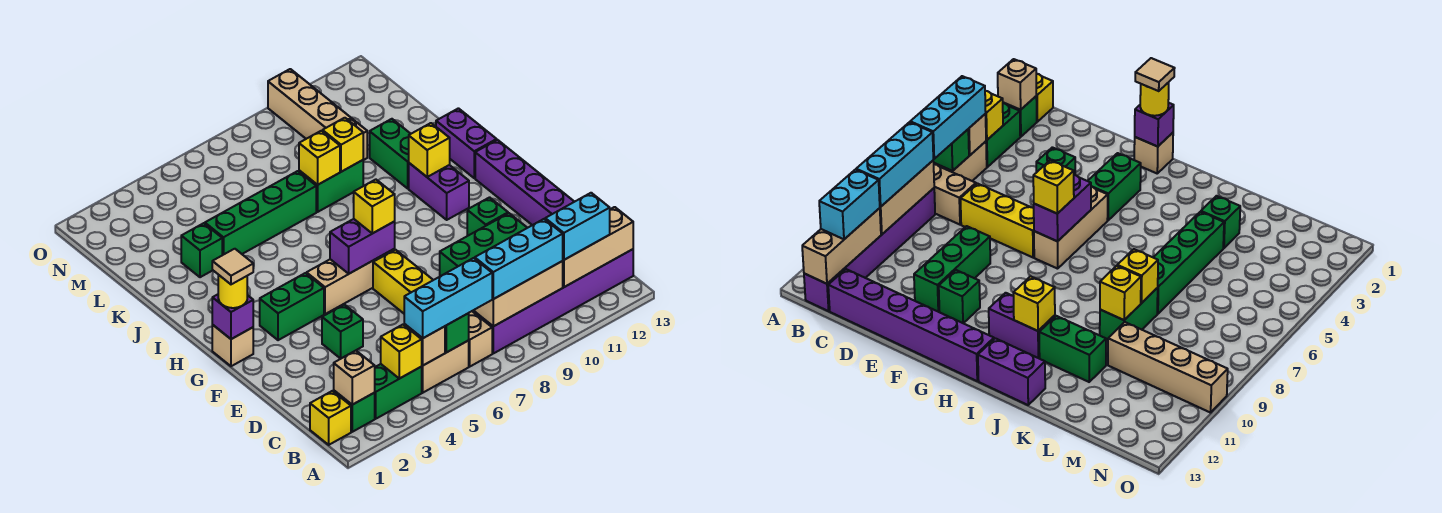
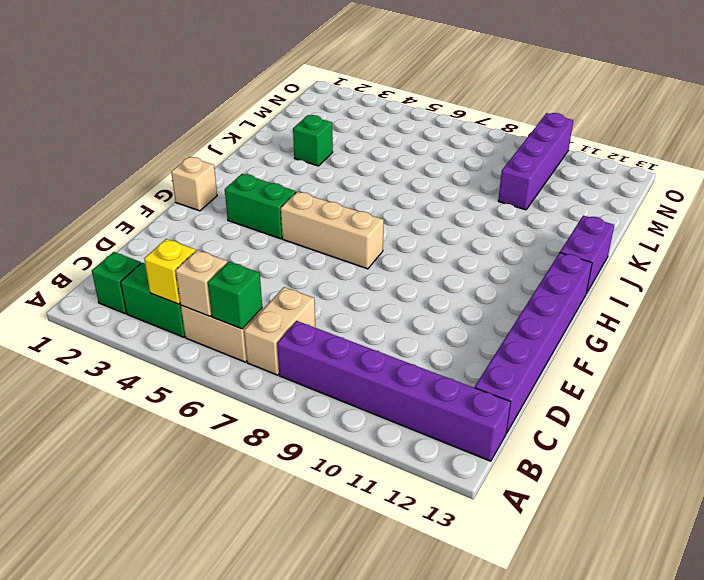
purple 1x4 brick [498,113,573,210] -> tan 1x4 brick [268,69,367,160]
none -> yellow 1x1 brick [310,391,351,445]
none -> yellow 1x3 brick [373,250,433,313]
none -> green 1x1 brick [322,305,363,358]
none -> green 1x3 brick [440,213,527,276]

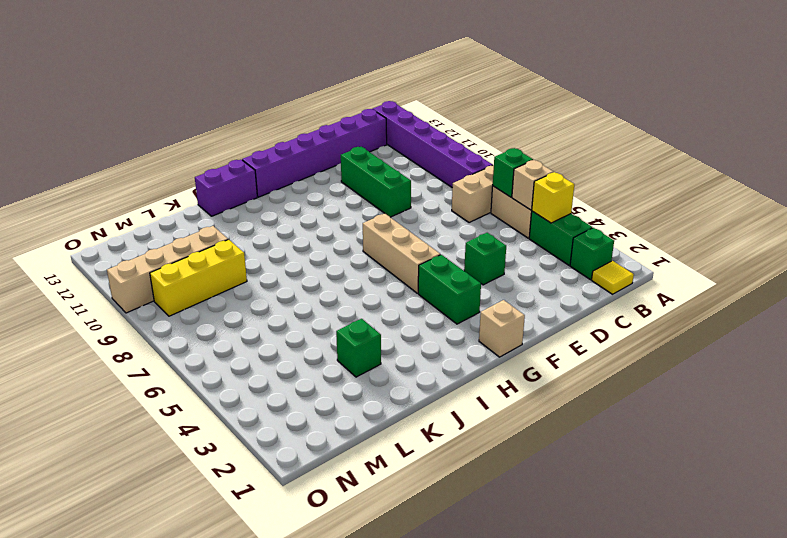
yellow 1x1 tile [592,261,634,294] -> yellow 1x1 brick [310,391,351,445]
yellow 1x3 brick [150,240,247,316] -> yellow 1x3 brick moved to [373,250,433,313]
none -> green 1x1 brick [467,197,508,236]
none -> purple 1x2 brick [409,163,469,220]
none -> green 1x2 brick [370,119,410,188]
none -> green 1x4 brick [205,171,316,255]

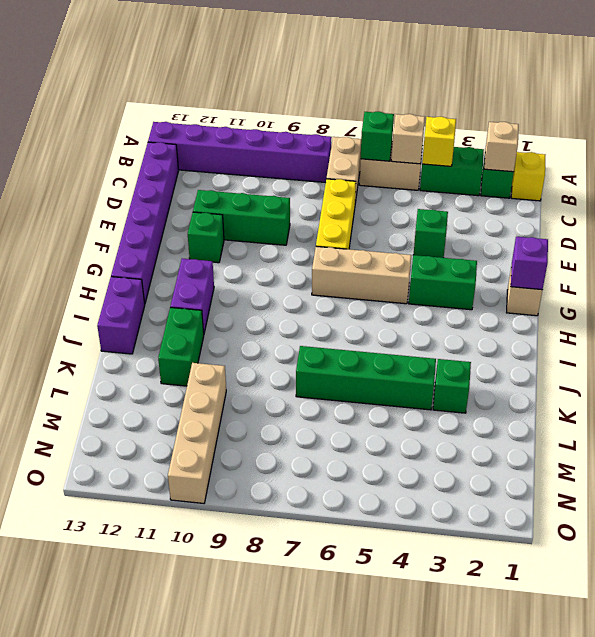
none -> green 1x2 brick [299,160,363,212]
none -> tan 1x3 brick [475,261,563,326]
none -> tan 1x3 brick [563,207,633,287]
none -> purple 1x2 brick [330,219,395,274]

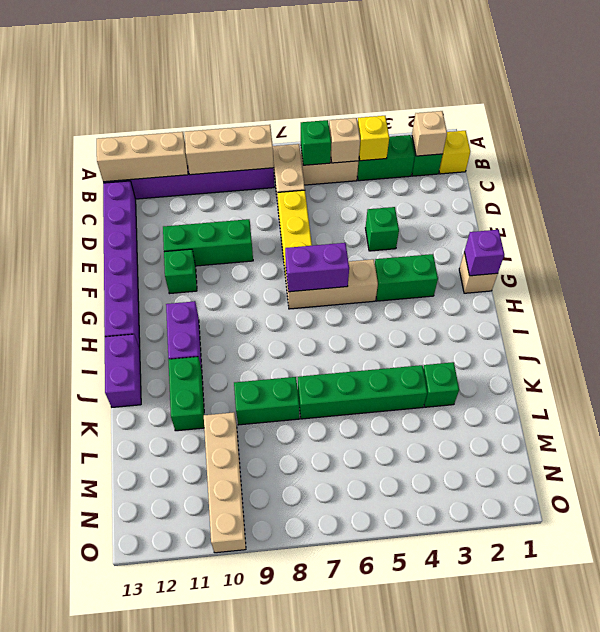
none -> yellow 1x1 brick [409,123,450,177]
none -> yellow 1x1 brick [299,131,340,185]
none -> yellow 1x1 brick [323,118,363,172]
none -> cyan 1x3 brick [404,258,492,338]

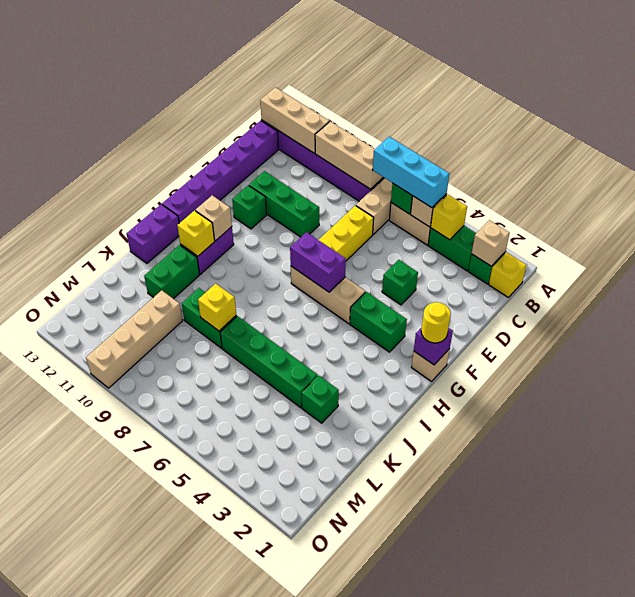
tan 1x1 brick [195,195,232,241] -> none
none -> yellow 1x1 brick [323,118,363,172]
none -> cyan 1x3 brick [475,219,563,299]
none -> cyan 1x2 brick [545,193,610,260]
none -> yellow 1x1 brick [354,179,395,233]

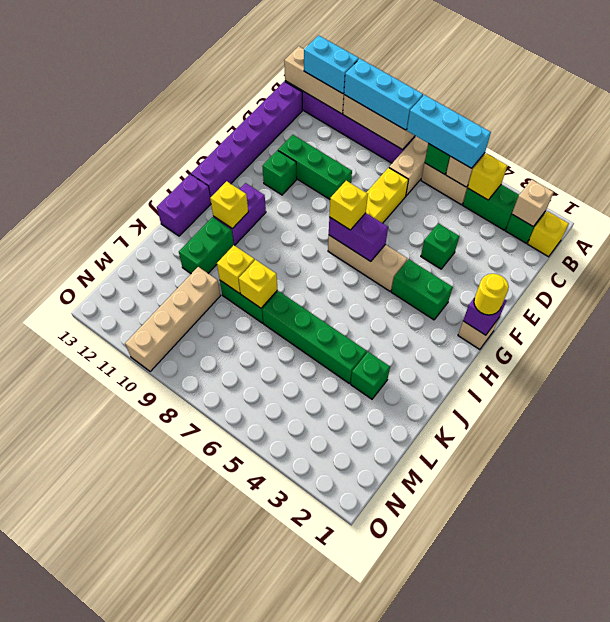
none -> tan 1x1 tile [212,249,253,284]

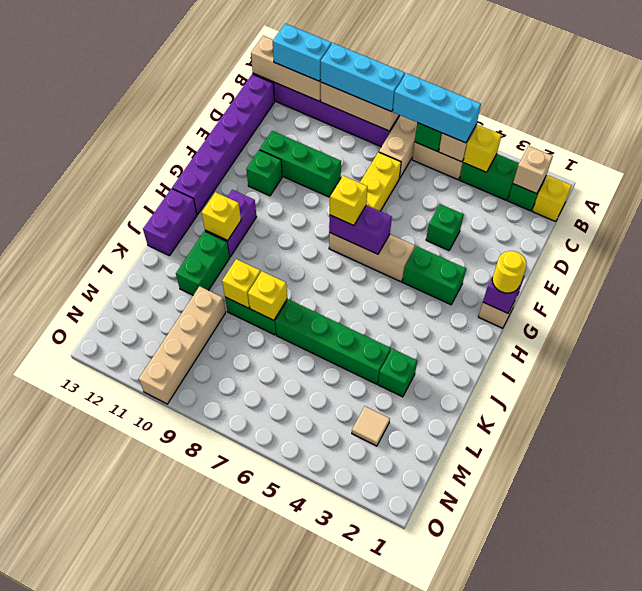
tan 1x1 tile [352,406,390,446] -> tan 1x1 tile moved to [212,249,253,284]

